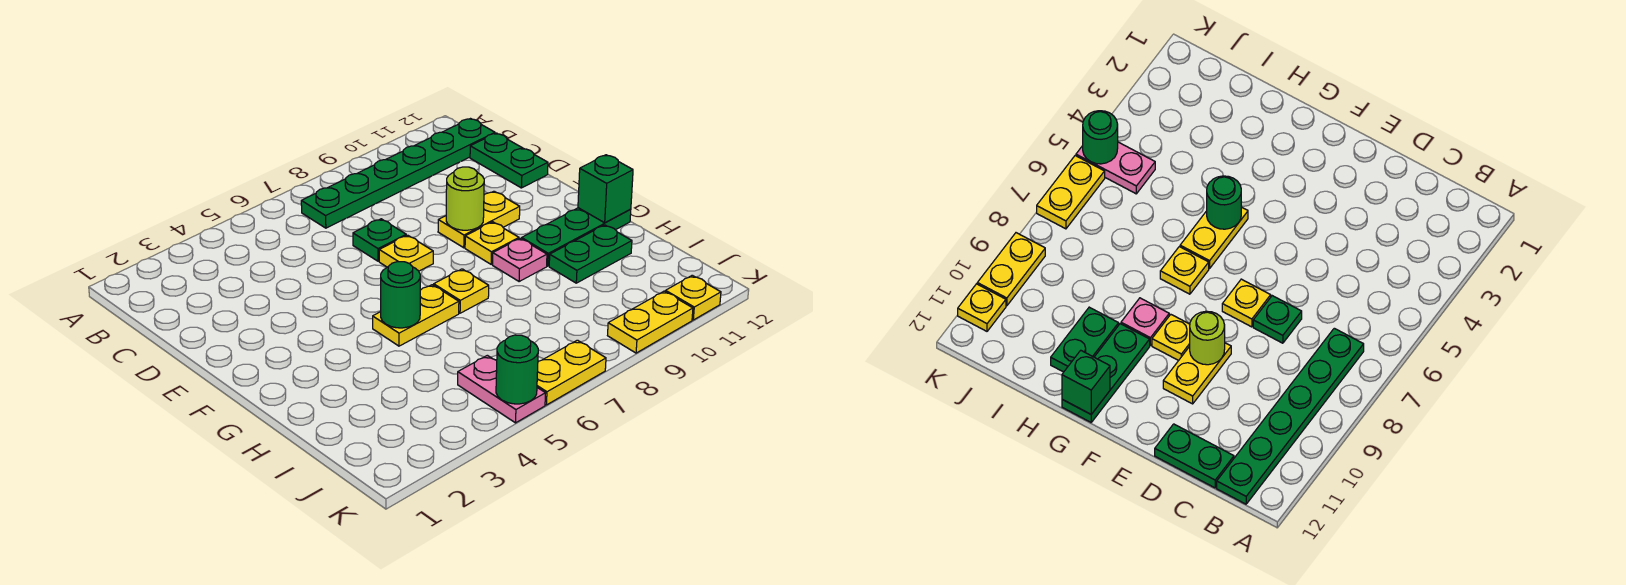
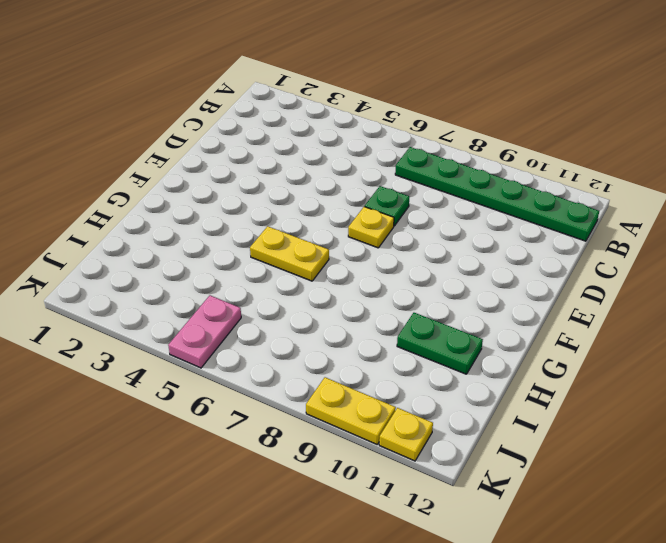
none -> green 1x2 plate [470,133,548,188]
none -> yellow 1x2 plate [438,191,520,248]
none -> yellow 1x1 plate [465,222,519,264]

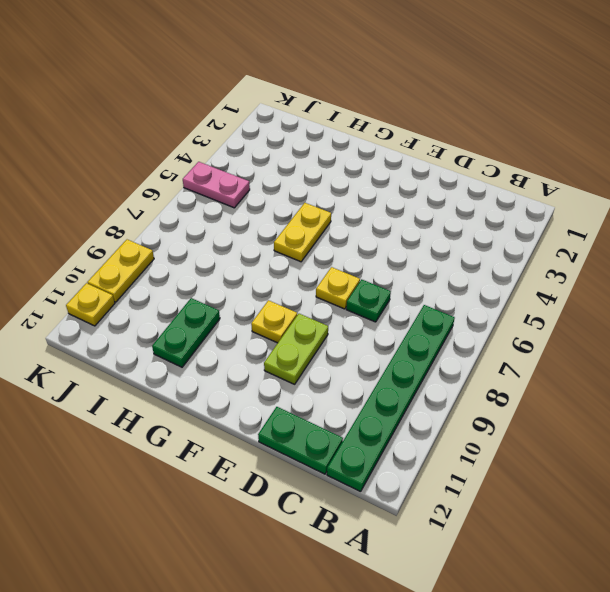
lime 1x2 plate [264,314,328,384] -> yellow 1x2 plate [438,191,520,248]
none -> yellow 1x1 plate [434,269,489,313]
none -> pink 1x1 plate [493,238,547,282]
none -> green 1x3 plate [522,208,631,266]

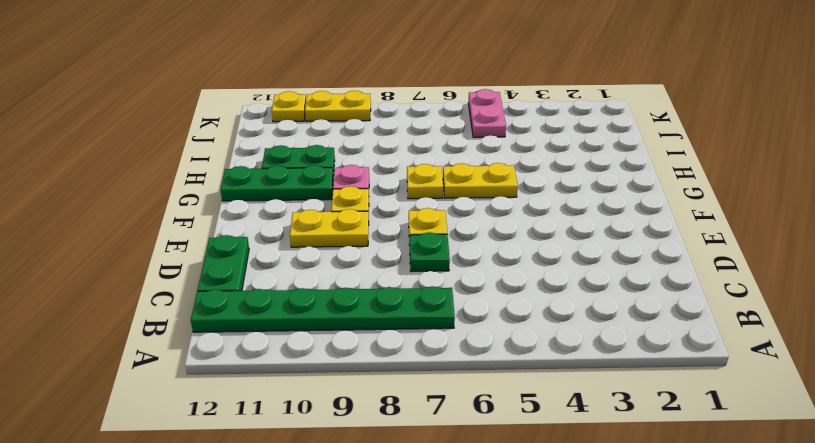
none -> yellow 1x2 plate [537,340,606,405]
none -> lime 1x1 round brick [446,167,484,230]
none -> green 1x1 round brick [381,262,420,328]

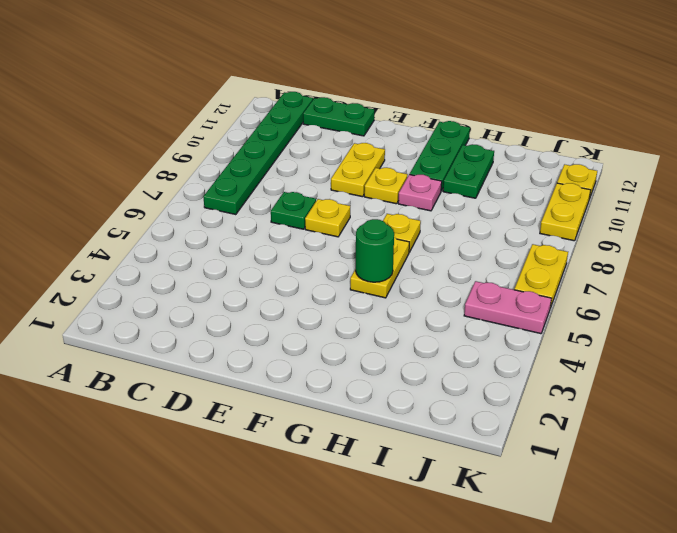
none -> lime 1x1 round brick [446,167,484,230]
none -> green 1x1 brick [578,155,633,223]
none -> green 1x1 round brick [496,335,538,404]

